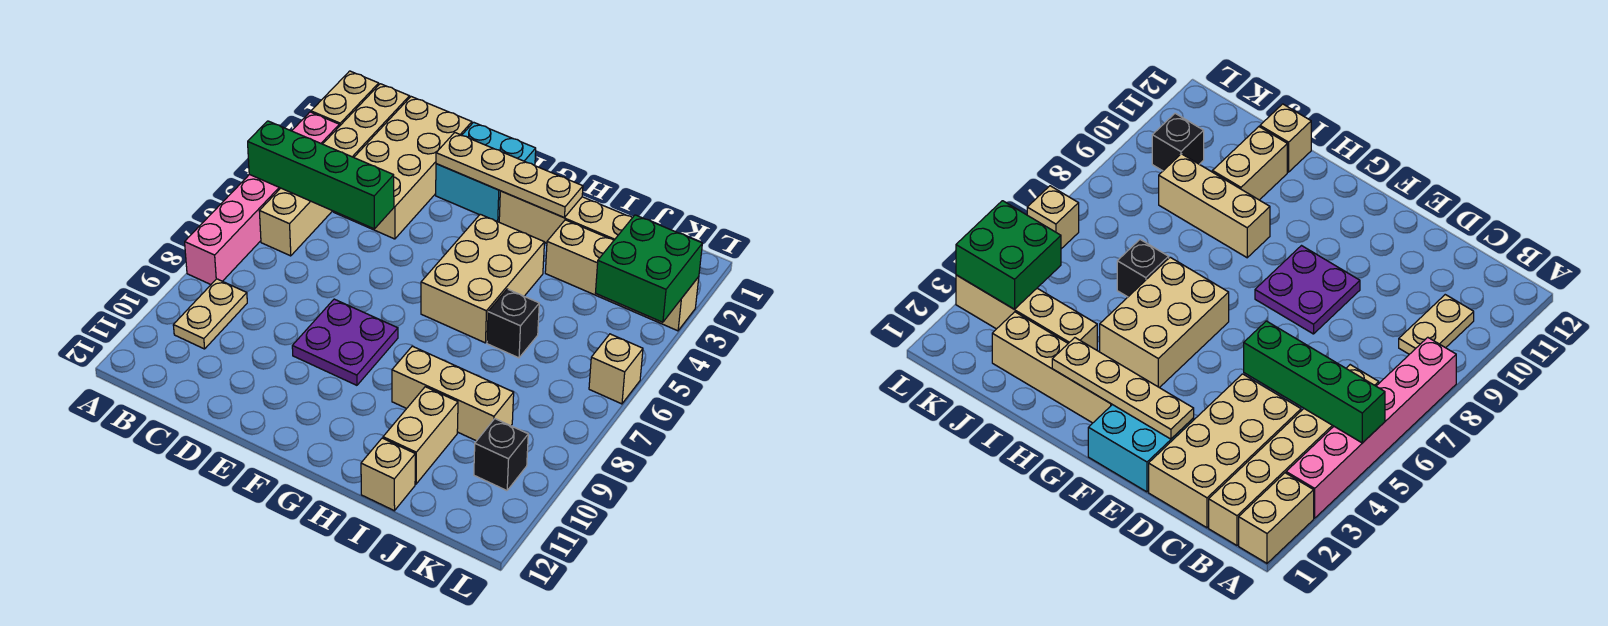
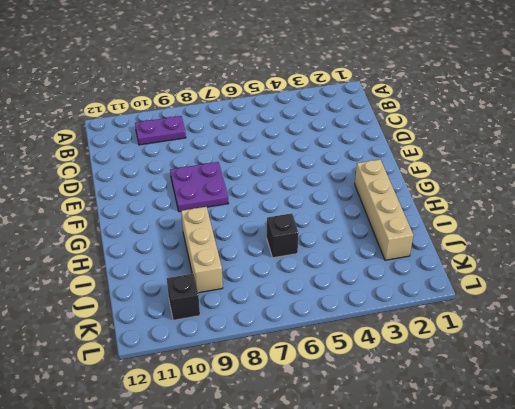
purple 1x2 plate [135,116,186,145] -> tan 1x2 plate [173,279,247,349]
none -> tan 1x2 brick [311,71,379,126]
none -> pink 1x6 brick [185,112,339,284]
none -> tan 1x6 brick [259,84,410,256]

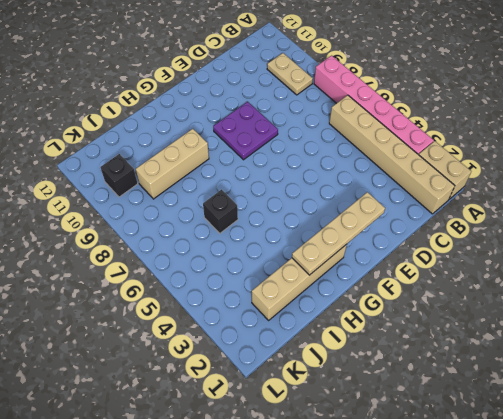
none -> tan 2x4 brick [333,97,472,239]
none -> cyan 2x2 brick [436,122,536,222]
none -> tan 2x3 brick [421,214,544,343]

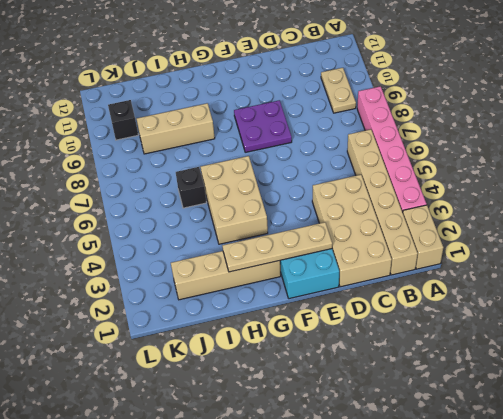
none -> tan 1x4 brick [545,220,699,331]
none -> tan 1x2 brick [383,387,458,484]
none -> tan 1x1 brick [361,438,415,511]

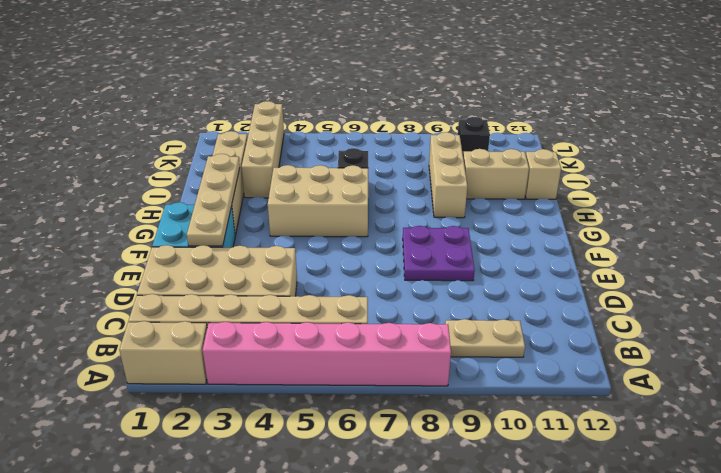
none -> tan 1x1 brick [589,334,643,404]
none -> green 1x4 brick [248,121,394,229]
none -> green 2x2 brick [596,215,702,322]

